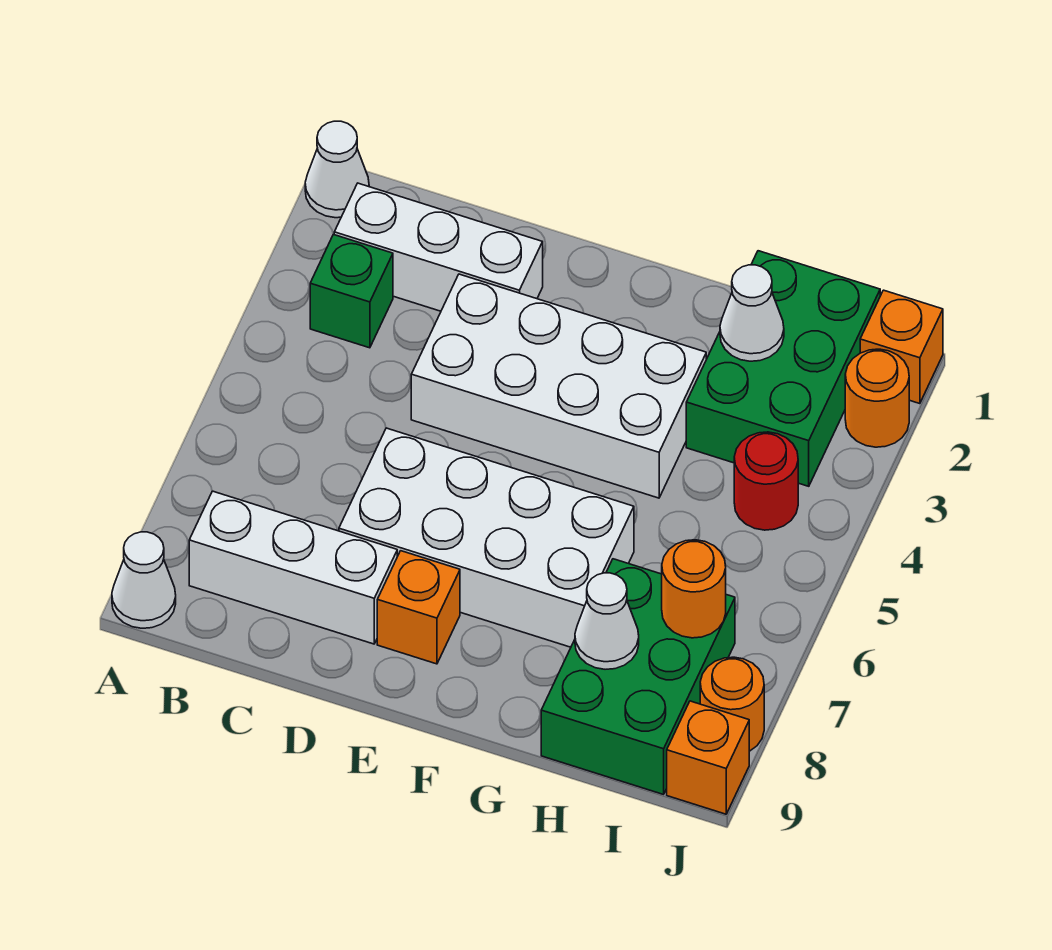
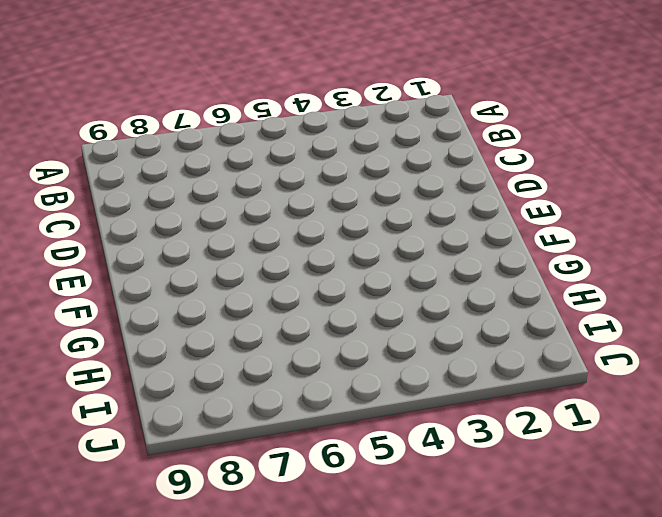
none -> white 1x1 cone [305,121,369,218]
none -> white 1x1 cone [112,532,176,628]
none -> white 1x3 brick [334,183,543,311]

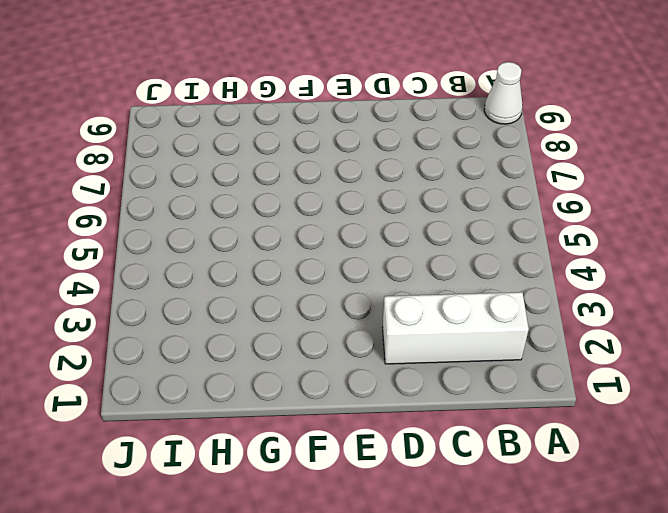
none -> white 1x1 cone [305,121,369,218]
none -> green 1x1 brick [310,235,393,348]
none -> white 1x3 brick [189,491,397,644]

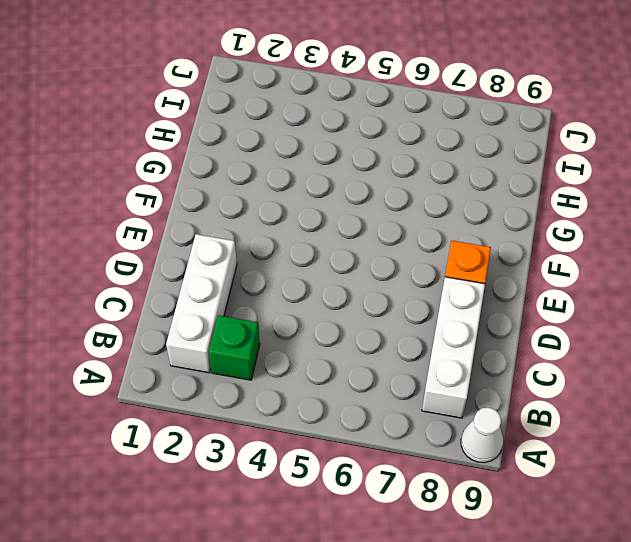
none -> white 1x1 cone [305,121,369,218]
none -> white 2x4 brick [411,274,706,498]
none -> white 2x4 brick [339,428,634,647]

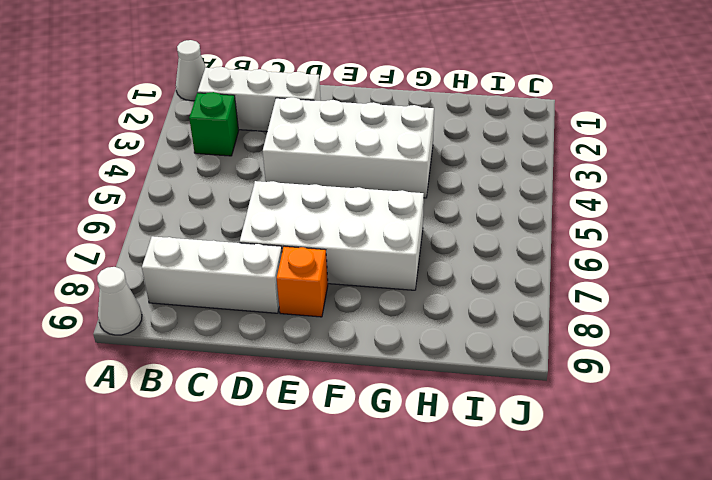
none -> green 2x3 brick [686,251,880,486]
none -> green 2x3 brick [541,559,735,794]
none -> red 1x1 round brick [734,432,798,530]

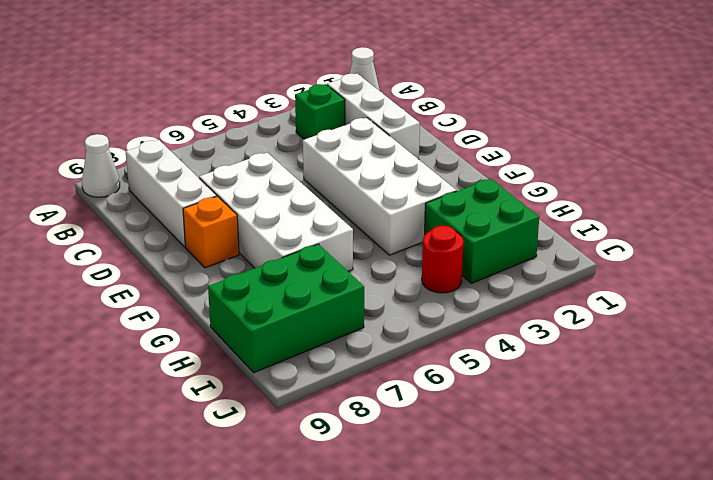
green 2x2 brick [425,179,539,283] -> green 2x3 brick [686,251,880,486]
none -> orange 1x1 brick [860,290,943,404]
none -> orange 1x1 round brick [845,349,909,447]
none -> orange 1x1 round brick [700,657,764,751]

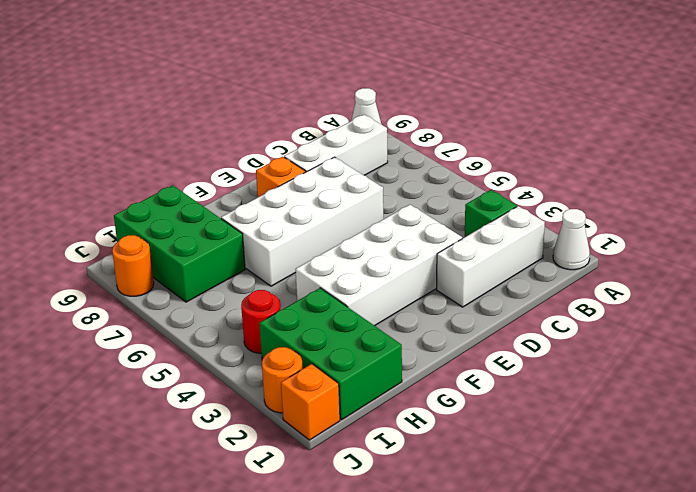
none -> orange 1x1 brick [667,701,749,814]
none -> white 1x1 cone [720,265,784,361]
none -> white 1x1 cone [575,573,639,669]

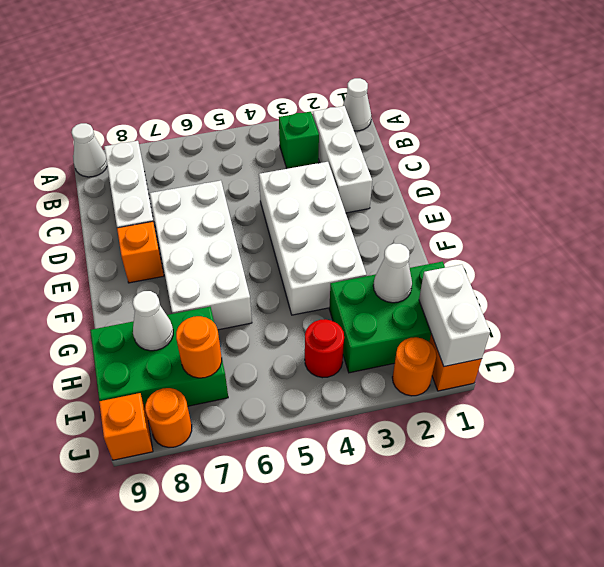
white 1x2 brick [419,264,490,367] -> none

